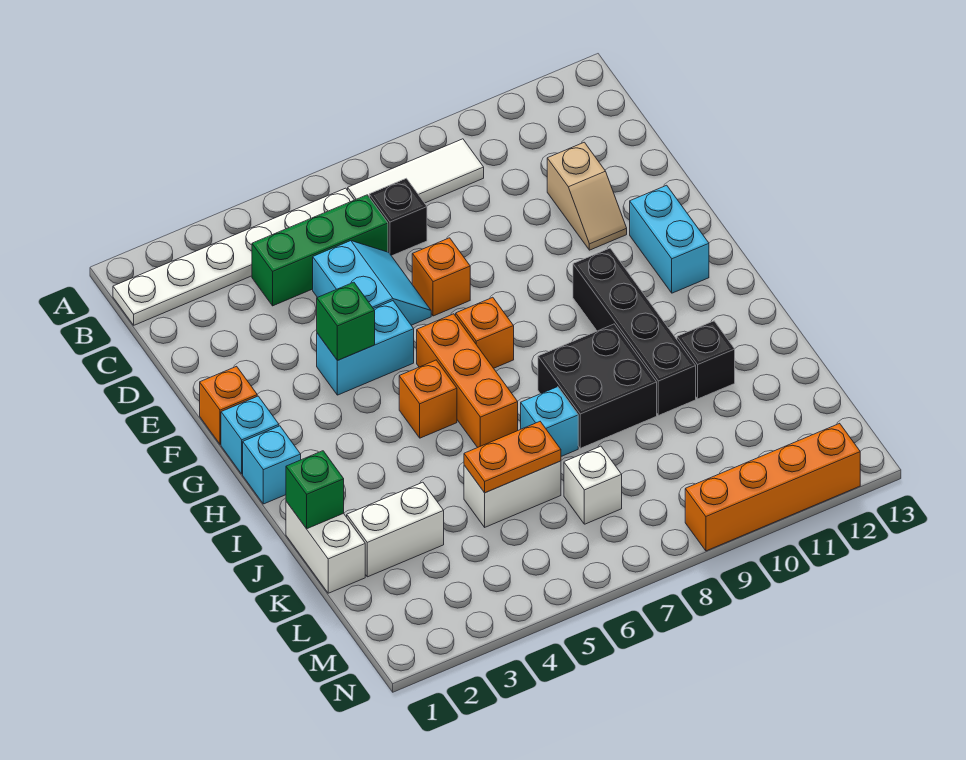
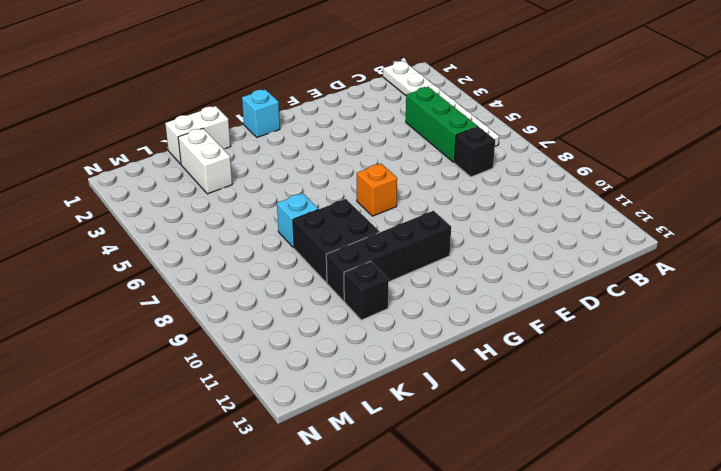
none -> white 1x3 tile [348,139,484,203]
none -> cyan 2x2 slope [313,241,431,325]
none -> tan 1x2 slope [547,142,627,250]

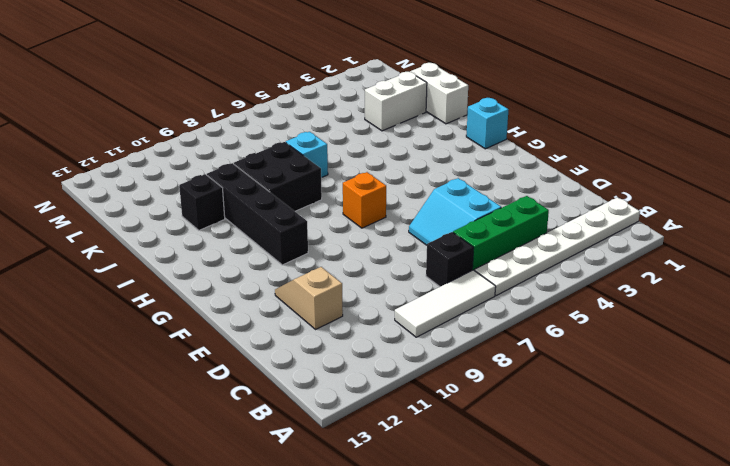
none -> orange 1x1 brick [412,238,470,316]
none -> orange 1x1 brick [200,366,257,445]
none -> cyan 1x2 brick [317,301,414,395]

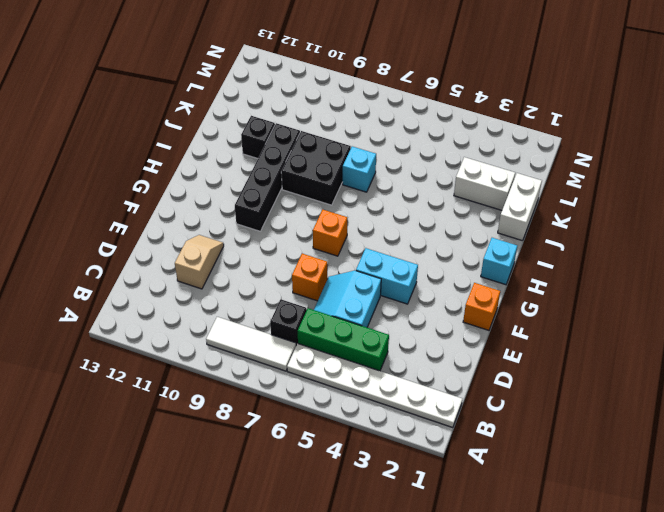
none -> cyan 1x2 brick [630,185,709,293]
none -> cyan 1x1 brick [221,396,279,474]
none -> orange 1x3 brick [417,314,518,448]

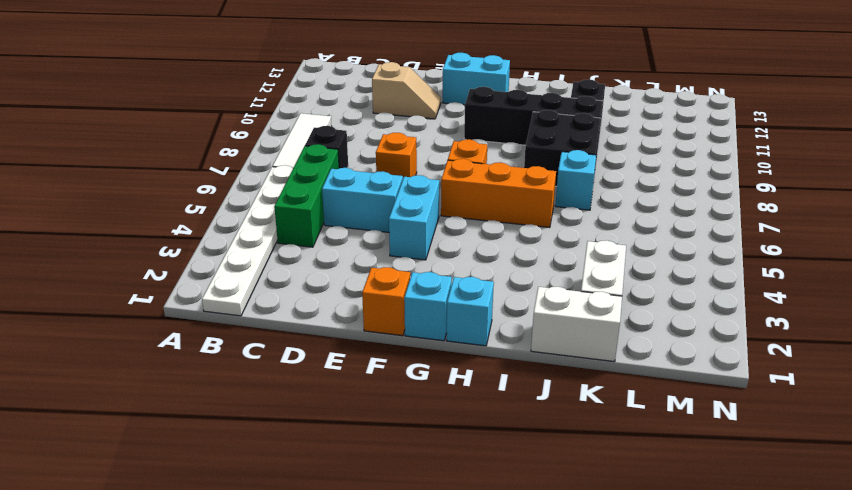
none -> orange 1x1 brick [399,360,457,438]
none -> white 1x2 brick [464,461,561,527]
none -> white 1x1 brick [564,446,622,524]

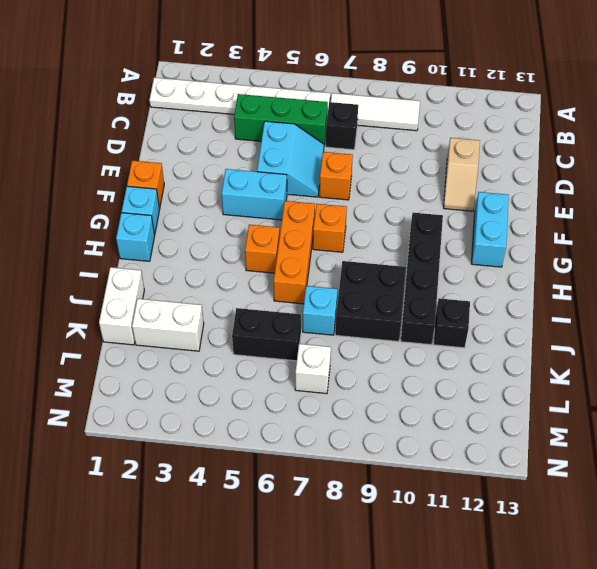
black 1x2 brick [232,308,301,361] -> white 1x2 brick [464,461,561,527]
none -> orange 1x4 brick [685,423,860,551]
none -> green 1x1 brick [317,282,375,361]
none -> green 1x1 brick [286,451,344,529]

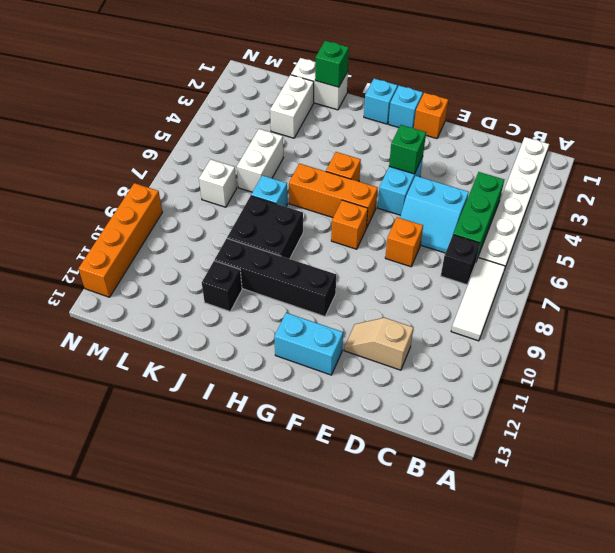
none -> orange 1x2 plate [464,422,561,493]

